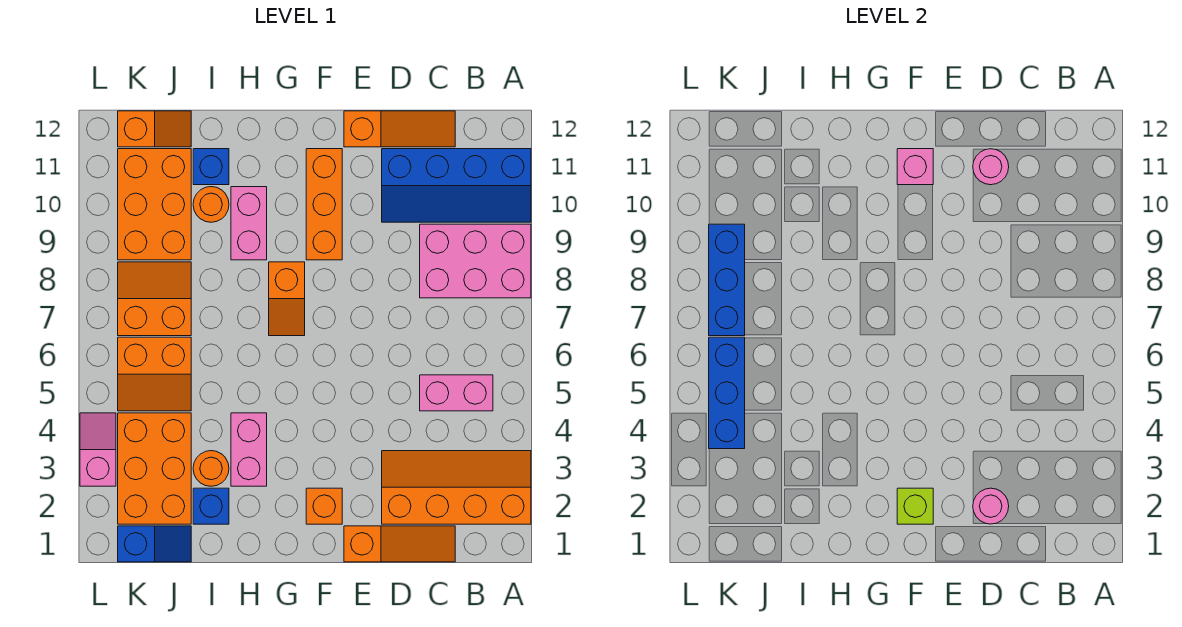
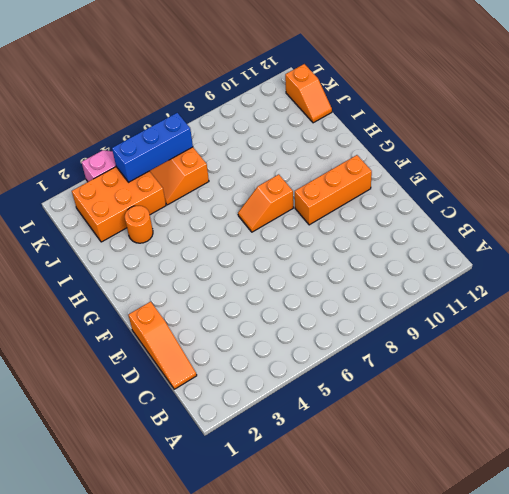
none -> orange 2x4 slope [382,451,531,524]
none -> pink 2x3 brick [420,224,531,298]
none -> blue 2x4 slope [382,149,531,222]

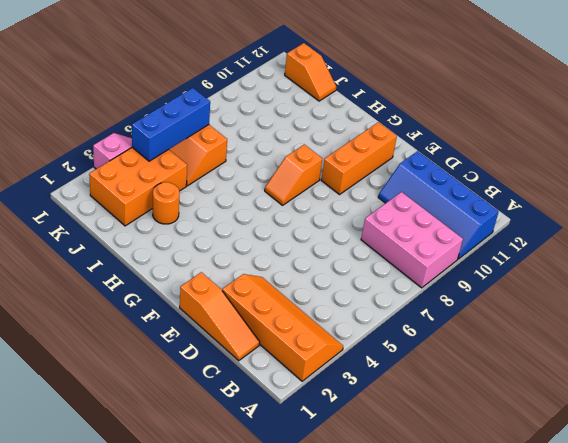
none -> pink 1x2 brick [420,375,493,411]
none -> orange 1x3 slope [344,111,455,147]
none -> orange 1x1 brick [306,488,342,524]

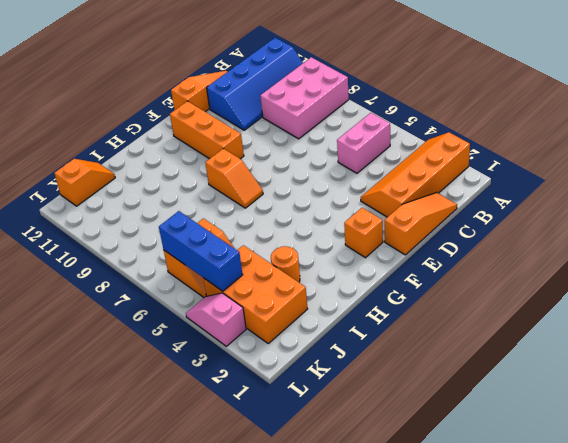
none -> pink 1x2 brick [231,413,267,486]
none -> pink 1x2 brick [231,187,267,260]
none -> blue 1x1 brick [193,488,229,524]

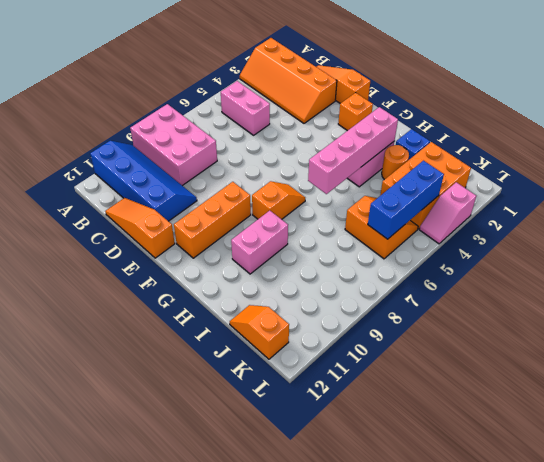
pink 1x4 brick [308,107,398,194] -> none
none -> orange 1x1 round brick [193,187,229,222]
none -> blue 1x1 brick [193,149,229,185]
none -> blue 1x2 slope [118,526,191,562]

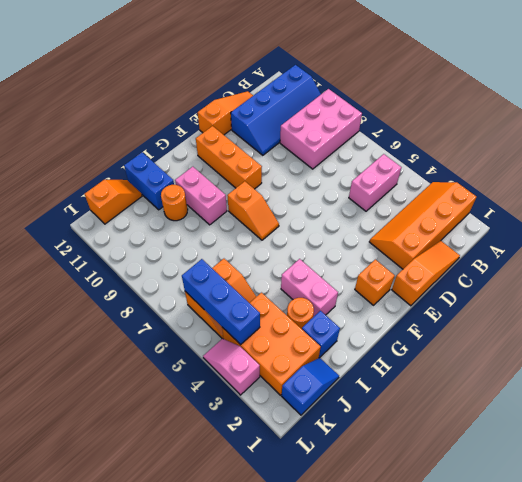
blue 1x2 brick [124,153,174,210] -> blue 1x1 brick [193,149,229,185]
none -> orange 2x2 slope [118,262,191,336]
none -> orange 2x3 brick [118,149,191,260]
none -> pink 1x1 round brick [973,488,1009,524]

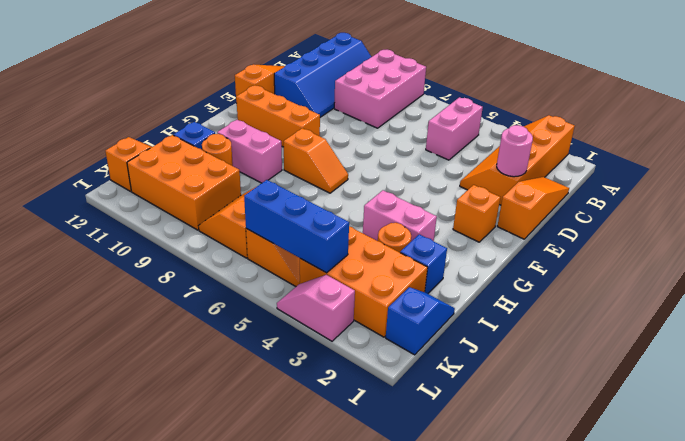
none -> pink 1x1 round brick [973,149,1009,185]
none -> lime 1x1 brick [897,488,933,524]
none -> pink 1x1 brick [897,149,933,185]

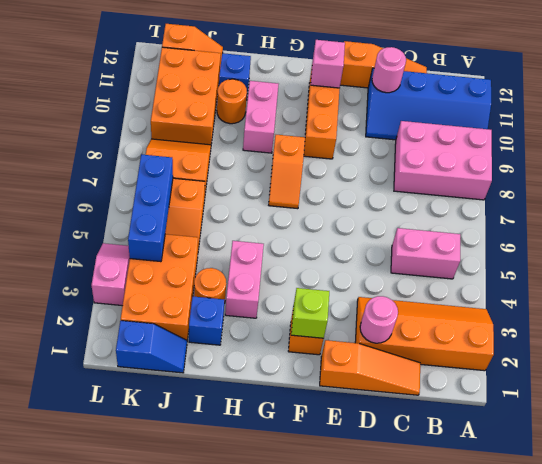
none -> blue 1x3 brick [709,224,745,336]

